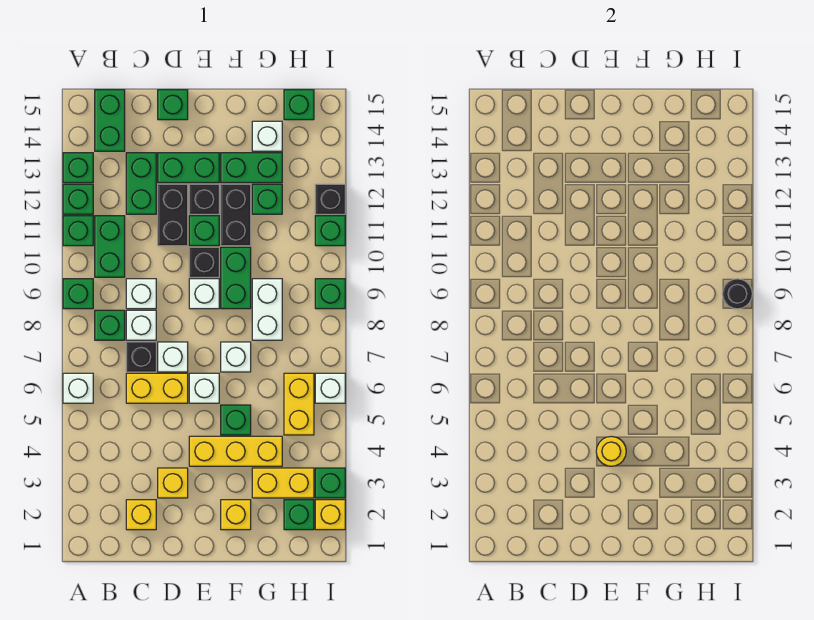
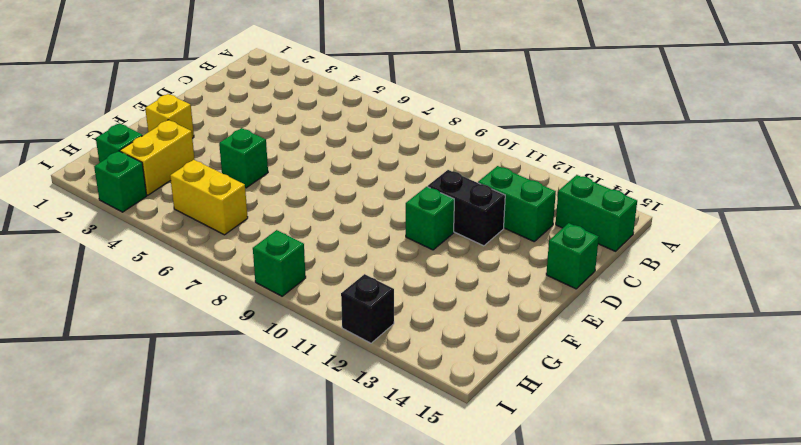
none -> white 1x1 brick [63,373,93,403]
none -> green 1x1 brick [63,279,93,309]
none -> green 1x1 brick [63,216,93,246]
none -> green 1x1 brick [63,184,93,214]

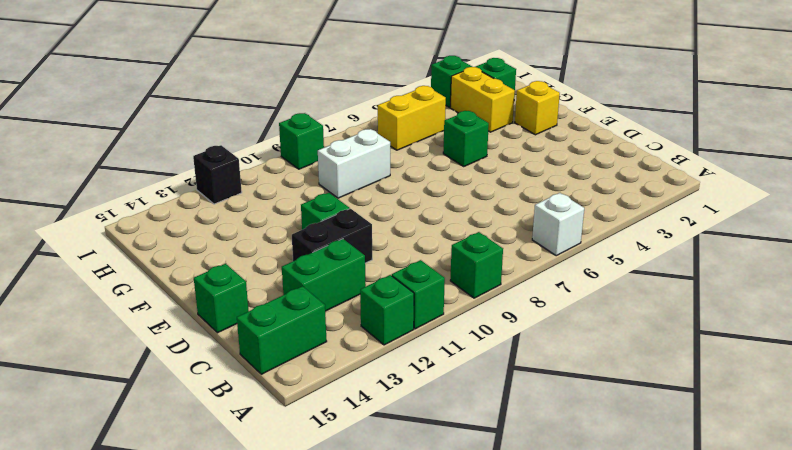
none -> green 1x1 brick [63,153,93,183]
none -> green 1x1 brick [95,310,125,340]
none -> green 1x2 brick [95,216,125,277]
none -> yellow 1x1 brick [126,500,156,530]

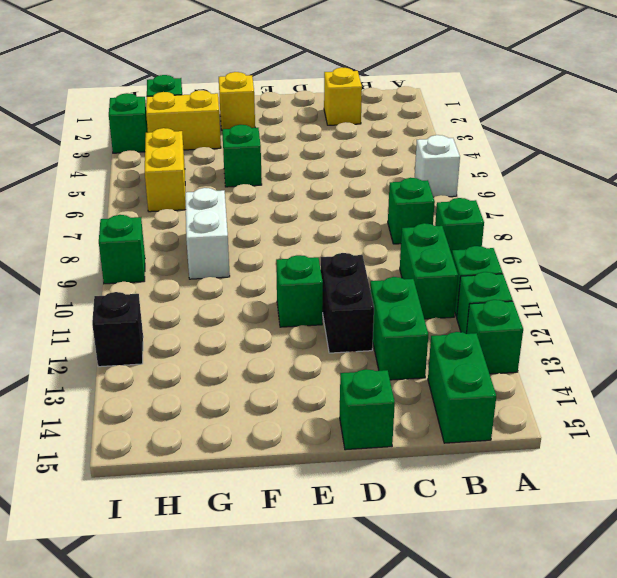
none -> yellow 1x2 brick [126,373,188,403]
none -> black 1x1 brick [126,342,156,372]
none -> white 1x1 brick [126,310,156,340]
none -> white 1x1 brick [126,279,156,309]

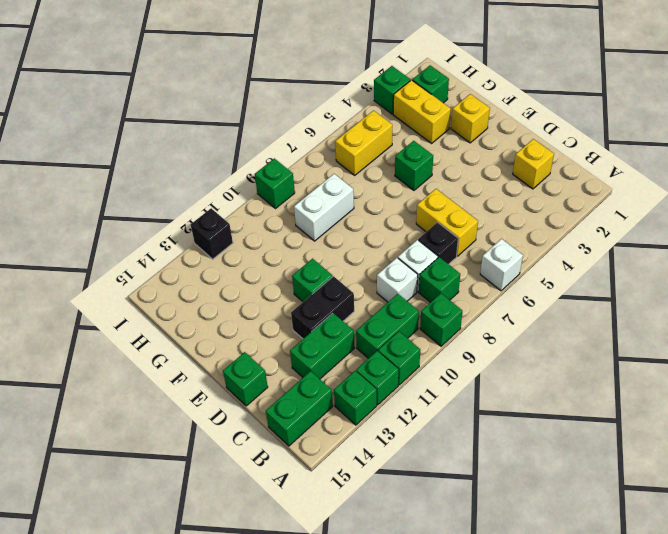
none -> yellow 1x1 brick [158,468,188,498]
none -> white 1x1 brick [158,342,188,372]
none -> green 1x2 brick [158,153,219,183]
none -> yellow 1x3 brick [189,436,282,466]

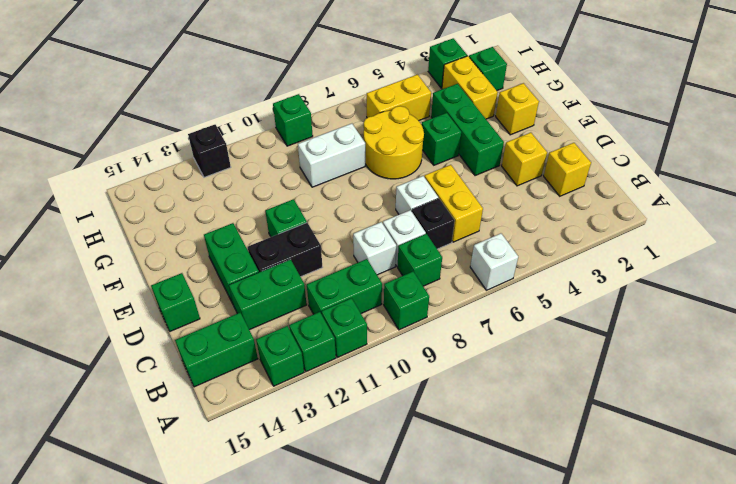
green 1x3 brick [431,84,504,176] -> yellow 1x3 brick [189,436,282,466]
yellow 2x2 round brick [364,106,424,179] -> white 1x1 brick [221,342,251,372]
none -> white 1x1 brick [189,373,219,403]
none -> white 1x1 brick [189,279,219,309]
none -> black 1x1 brick [189,247,219,277]
none -> black 1x1 brick [189,184,219,214]

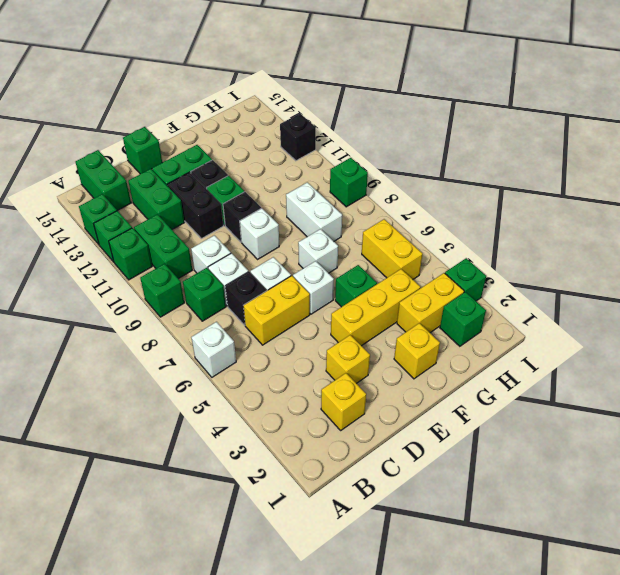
none -> green 1x2 brick [221,247,251,309]
none -> black 1x2 brick [221,184,251,246]
none -> green 1x2 brick [221,153,282,183]
none -> green 1x1 brick [252,184,282,214]

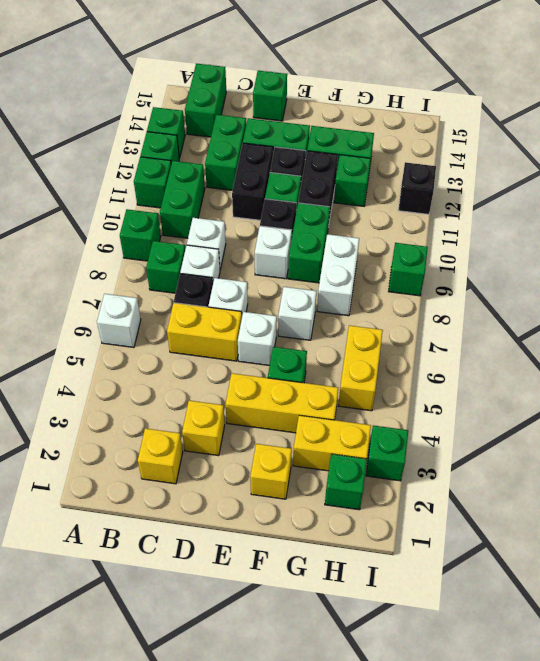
none -> white 1x1 brick [252,121,282,151]
none -> green 1x1 brick [284,90,314,120]
none -> yellow 1x1 brick [315,500,345,530]
none -> white 1x1 brick [315,373,345,403]

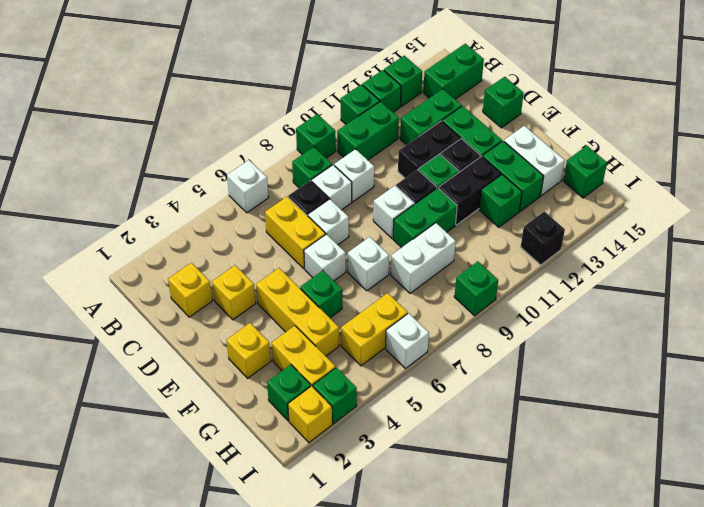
white 1x2 brick [504,126,565,196] -> white 1x1 brick [252,121,282,151]
none -> green 1x1 brick [315,216,345,246]
none -> yellow 1x1 round brick [596,436,626,466]
none -> black 1x1 round brick [722,279,752,309]

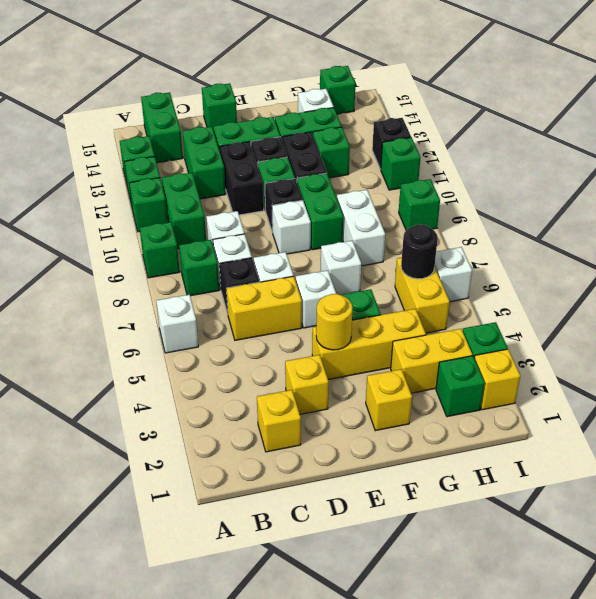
black 1x1 round brick [401,224,438,279] -> black 1x1 round brick moved to [722,279,752,309]

